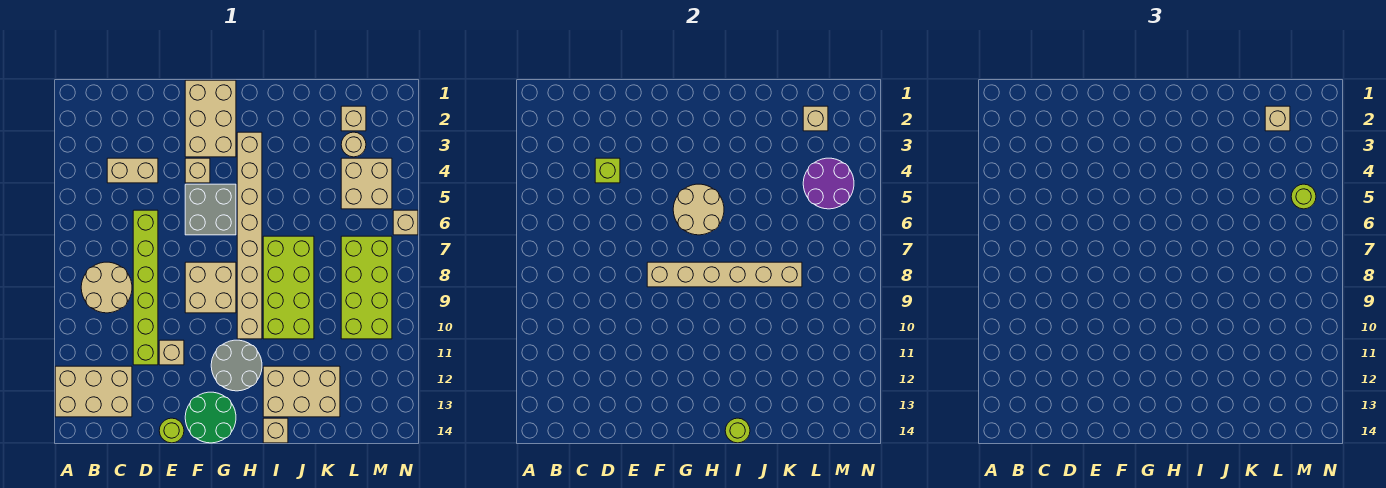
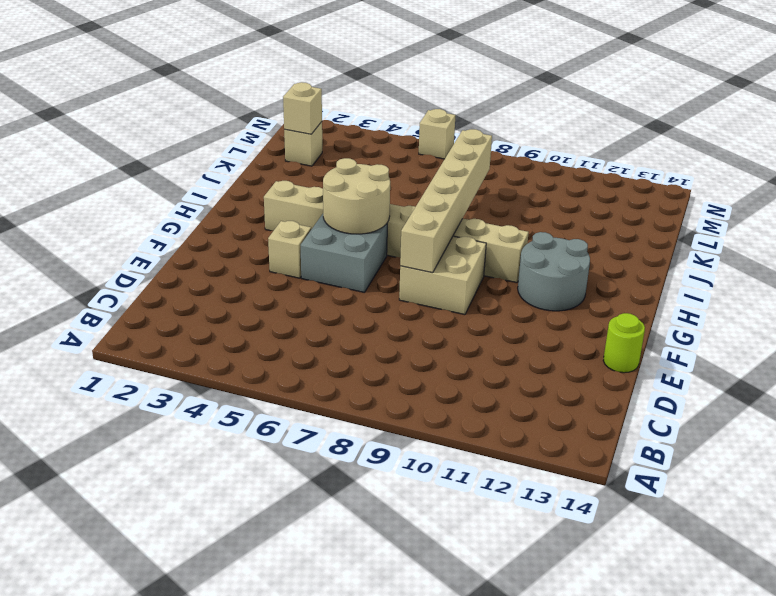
none -> tan 2x3 brick [55,366,132,417]
none -> tan 2x2 round brick [81,262,132,313]
none -> tan 1x2 brick [107,158,158,183]

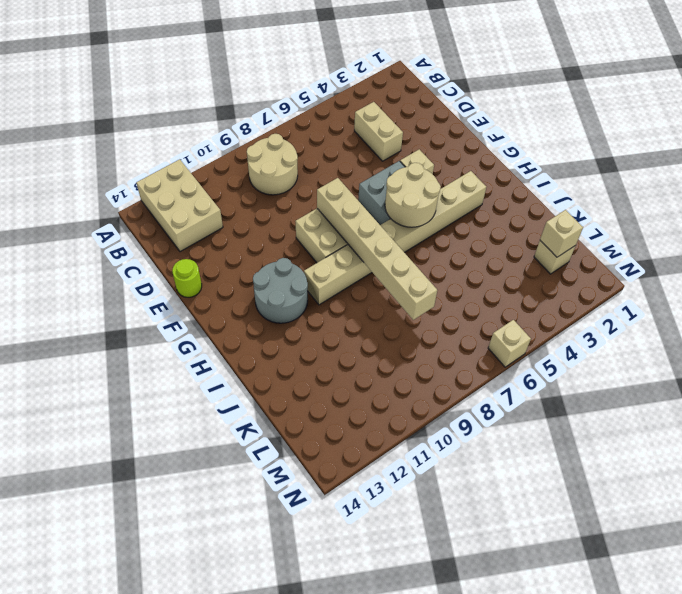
none -> lime 1x6 brick [133,210,158,365]
none -> tan 1x1 brick [159,340,184,365]
none -> tan 2x3 brick [185,80,236,157]

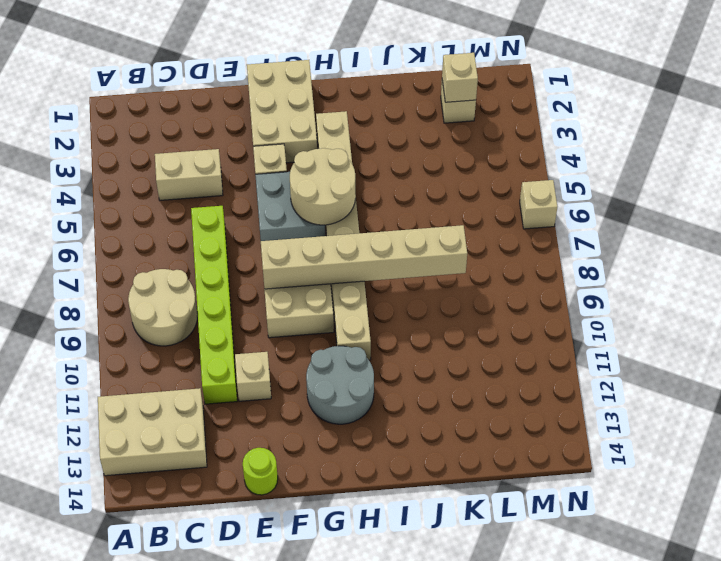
none -> green 2x2 round brick [185,392,236,443]
none -> lime 2x4 brick [263,236,314,339]
none -> tan 2x3 brick [263,366,340,417]

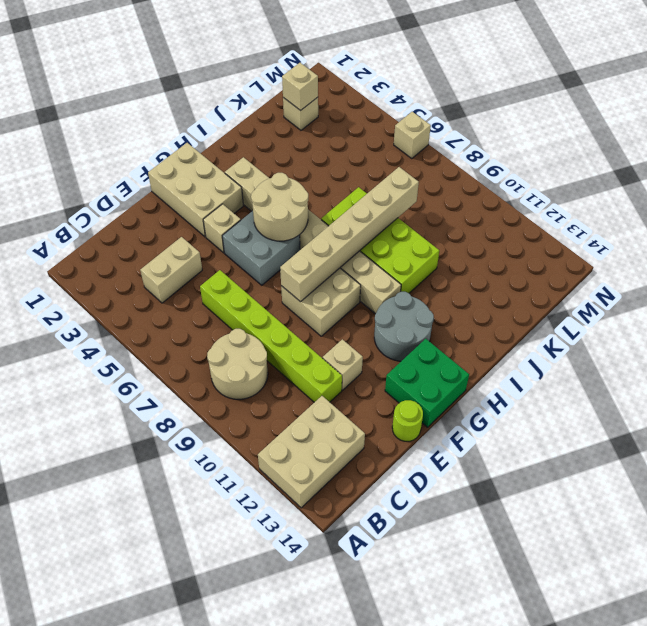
green 2x2 brick [385,339,469,427] -> green 2x2 round brick [185,392,236,443]
none -> tan 2x3 brick [263,366,340,417]
none -> tan 1x1 brick [263,418,288,443]
none -> tan 1x1 round brick [341,132,366,157]

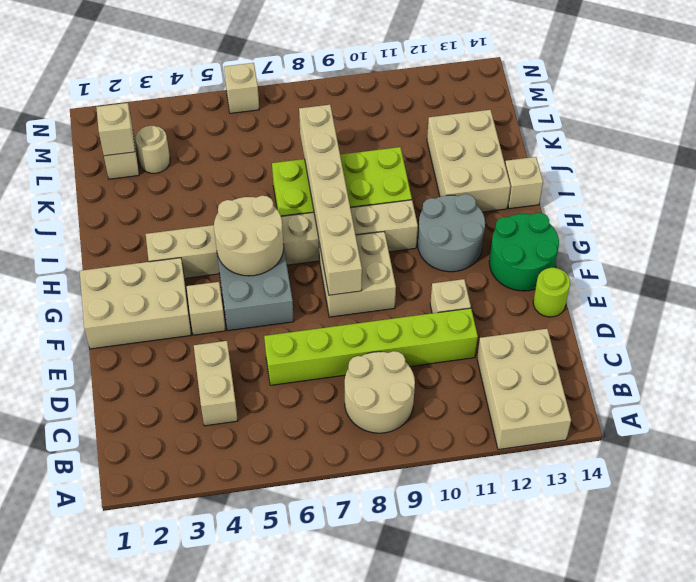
none -> tan 2x2 brick [341,158,392,209]
none -> lime 2x4 brick [341,236,392,339]
none -> lime 1x1 brick [595,158,620,183]

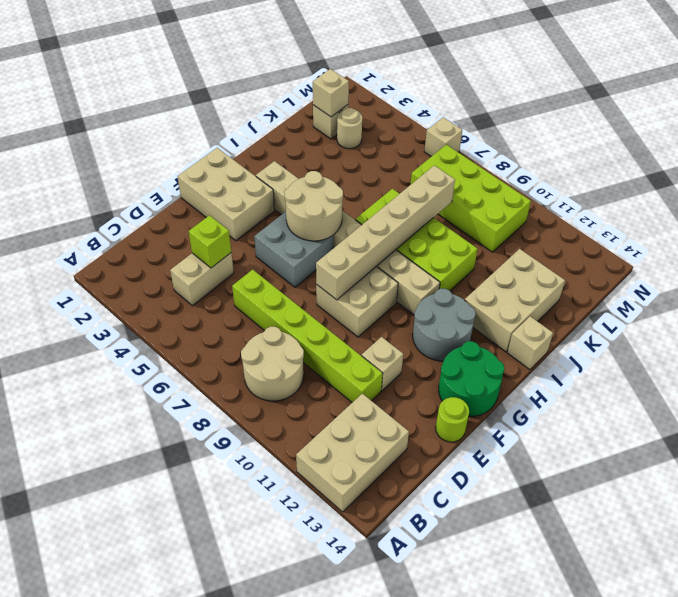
none -> tan 1x1 brick [185,158,210,183]
none -> tan 2x2 brick [341,158,392,209]
none -> lime 1x1 round brick [725,418,750,443]

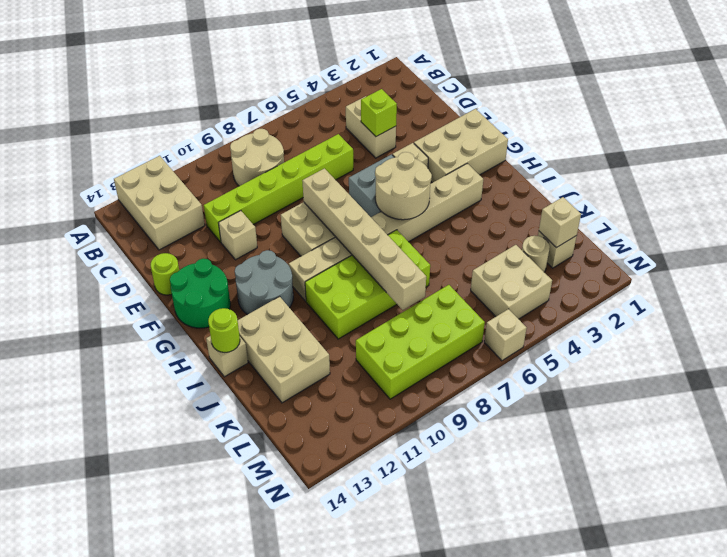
none -> purple 2x2 round brick [803,158,854,209]
none -> tan 1x1 brick [1265,106,1290,131]
none -> lime 1x1 round brick [1291,184,1316,209]

